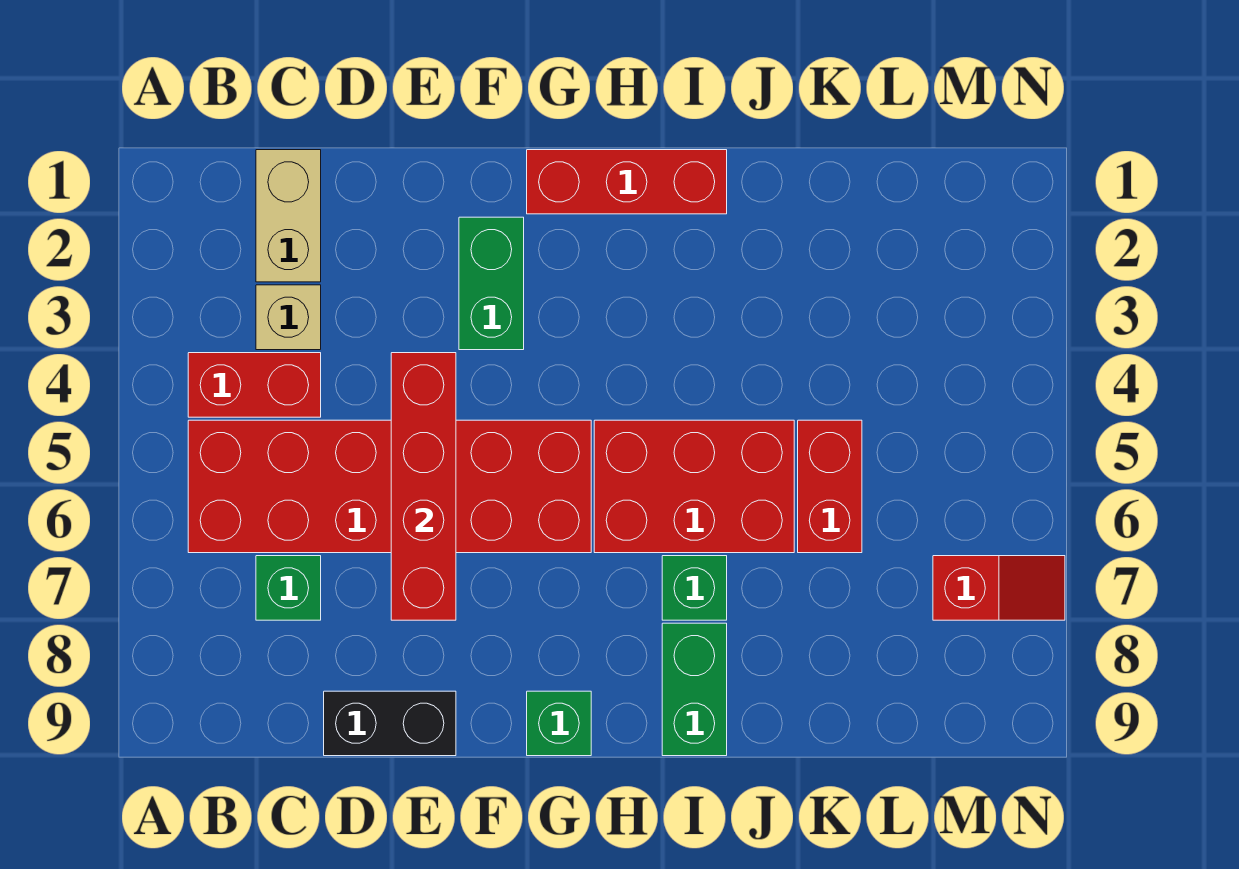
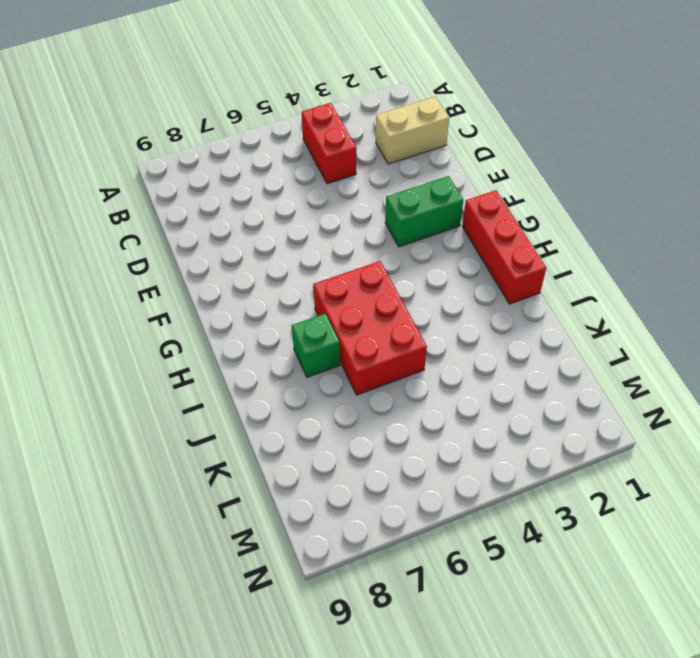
none -> red 2x6 brick [188,420,591,553]
none -> tan 1x1 brick [256,285,321,350]
none -> green 1x1 brick [256,556,321,620]

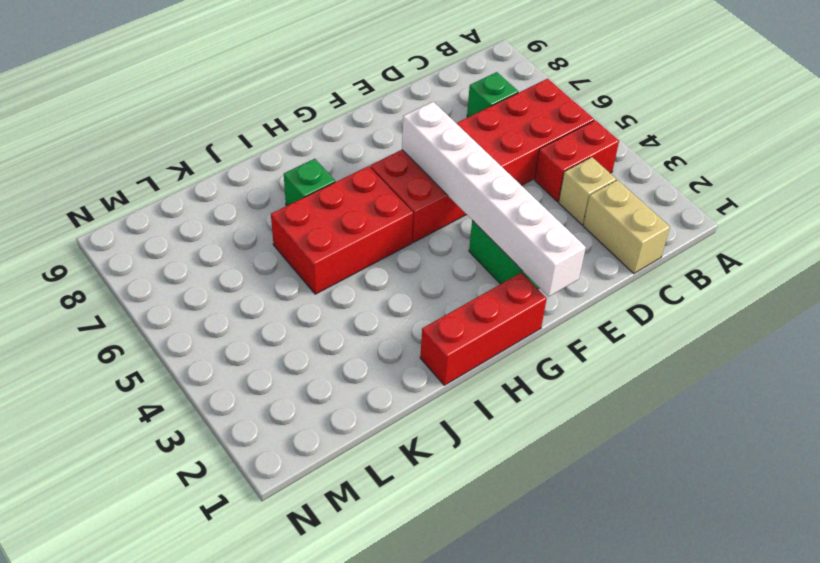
white 1x6 brick [402,102,586,297] -> none
none -> black 1x2 brick [324,691,456,756]
none -> green 1x1 brick [527,691,591,756]
none -> green 1x2 brick [662,623,727,756]

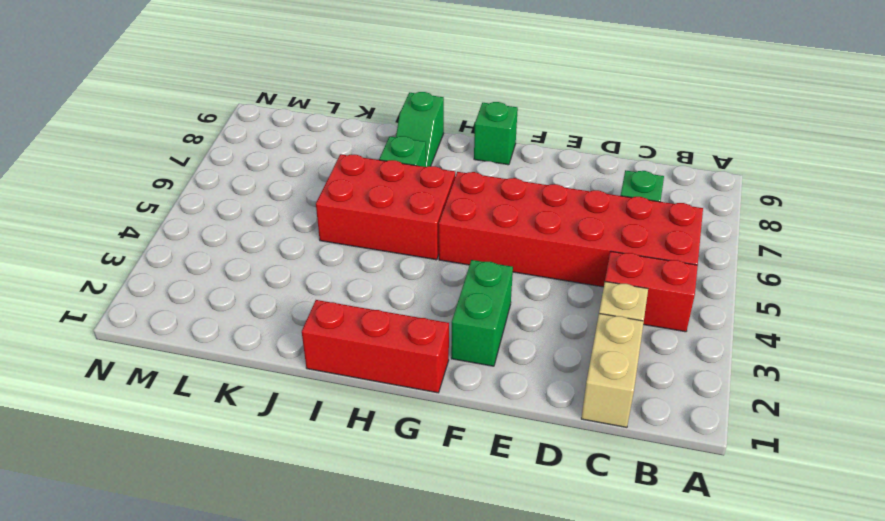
green 1x2 slope [396,92,444,167] -> green 1x2 brick [662,623,727,756]
none -> black 1x2 brick [324,691,456,756]
none -> red 1x2 brick [798,420,862,553]
none -> red 1x2 slope [933,556,1065,620]

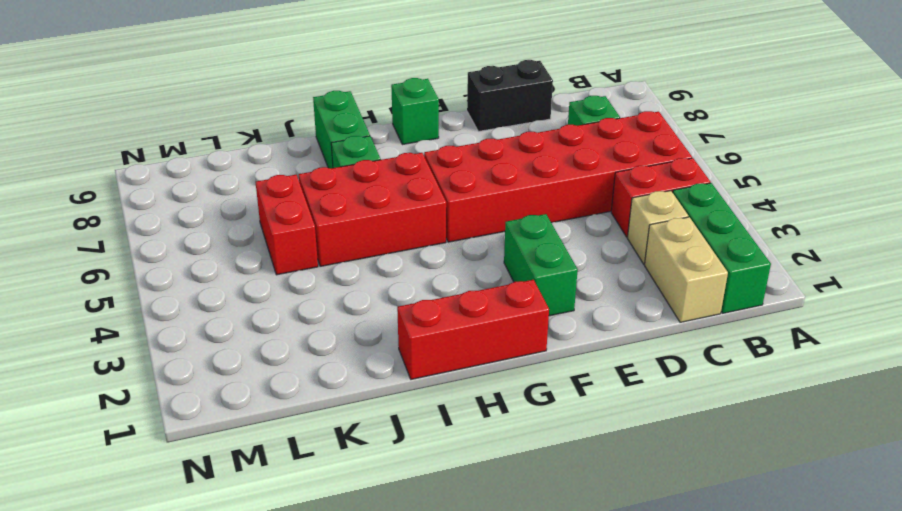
green 1x3 brick [673,183,771,313] -> none
none -> red 1x2 slope [933,556,1065,620]
none -> red 1x4 brick [391,353,456,620]

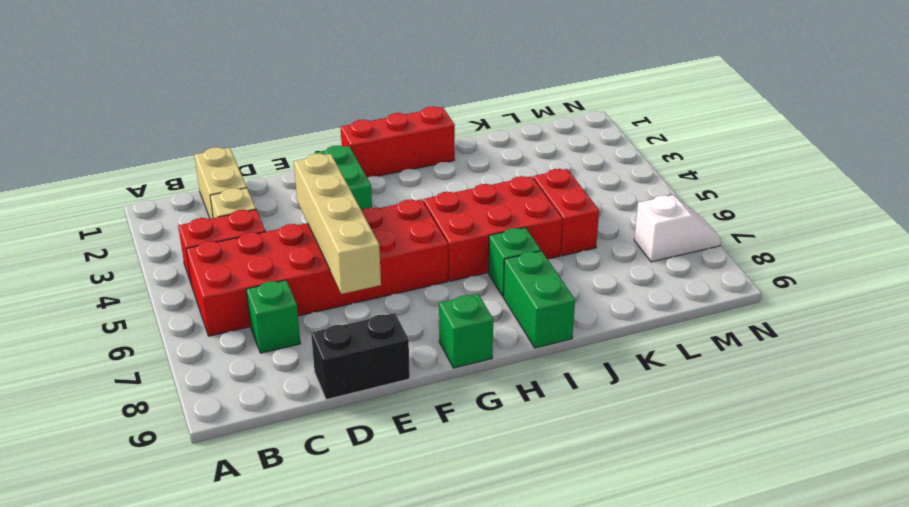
tan 1x4 brick [294,154,381,294] -> red 1x4 brick [391,353,456,620]
white 1x2 slope [634,195,721,262] -> red 1x2 slope [933,556,1065,620]

